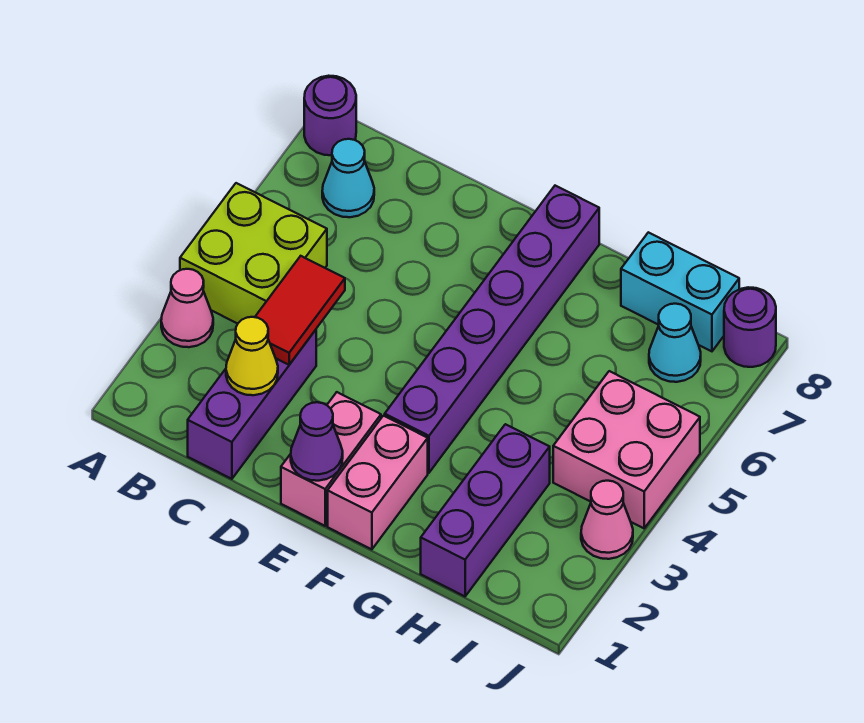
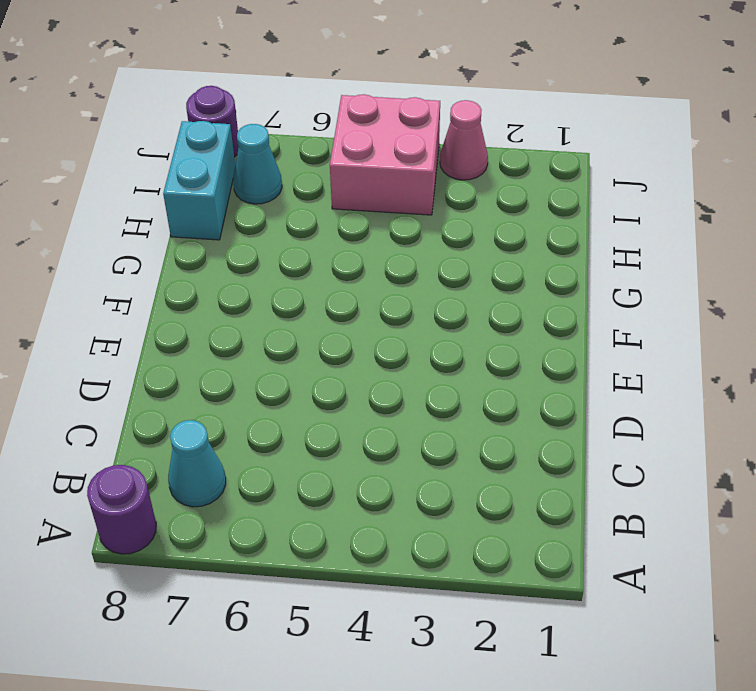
none -> pink 1x1 cone [161,269,213,347]
none -> lime 2x2 brick [180,183,327,324]
none -> purple 1x3 brick [188,330,316,479]

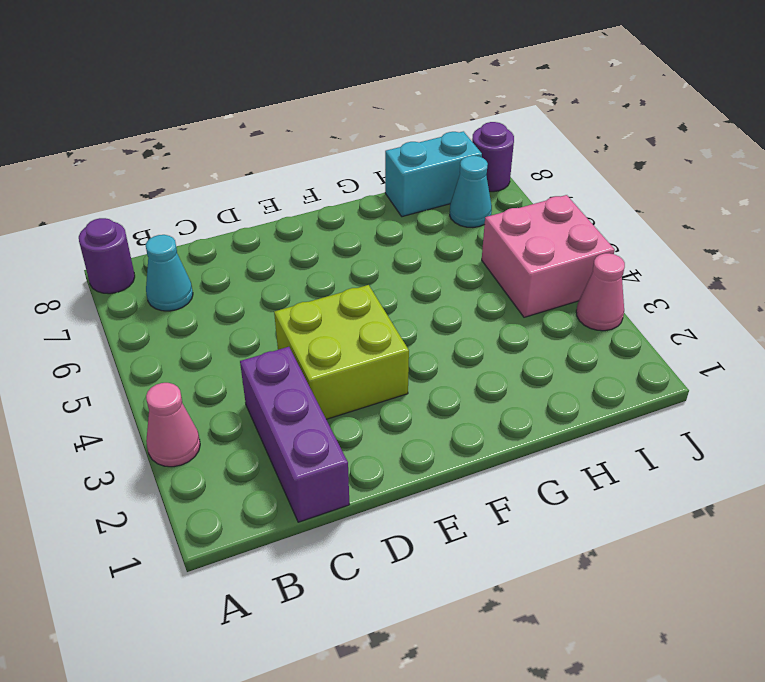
lime 2x2 brick [274,285,409,419] -> lime 2x2 brick moved to [180,183,327,324]
none -> pink 1x2 brick [281,392,381,526]
none -> pink 1x2 brick [328,416,428,549]
none -> purple 1x6 brick [385,186,599,473]

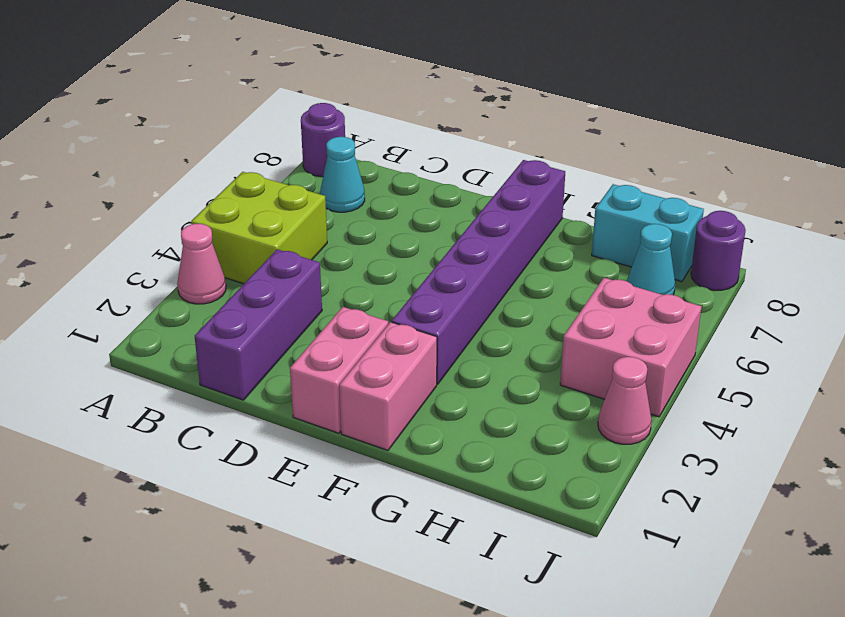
none -> purple 1x3 brick [421,424,550,596]
none -> yellow 1x1 cone [226,317,278,395]
none -> red 1x2 tile [255,256,345,365]

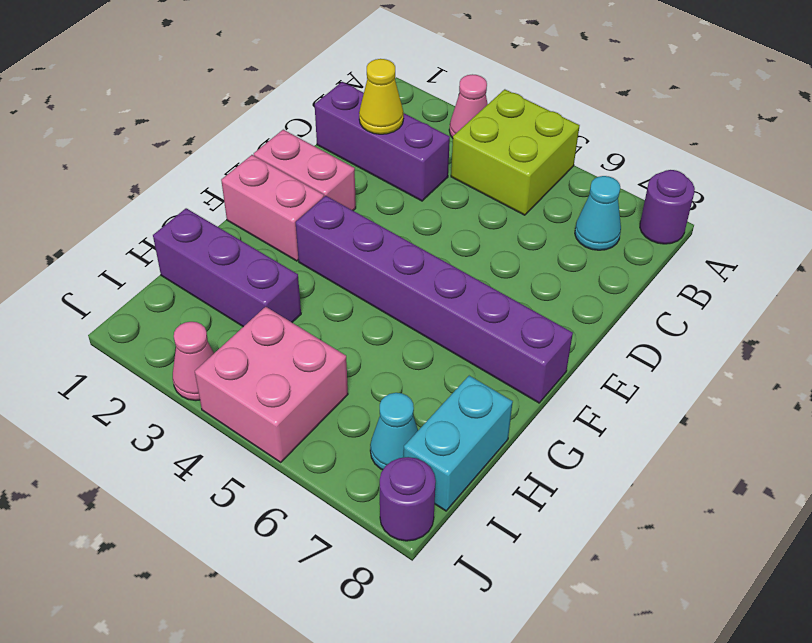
none -> red 1x2 tile [255,256,345,365]
none -> purple 1x1 cone [291,402,343,481]

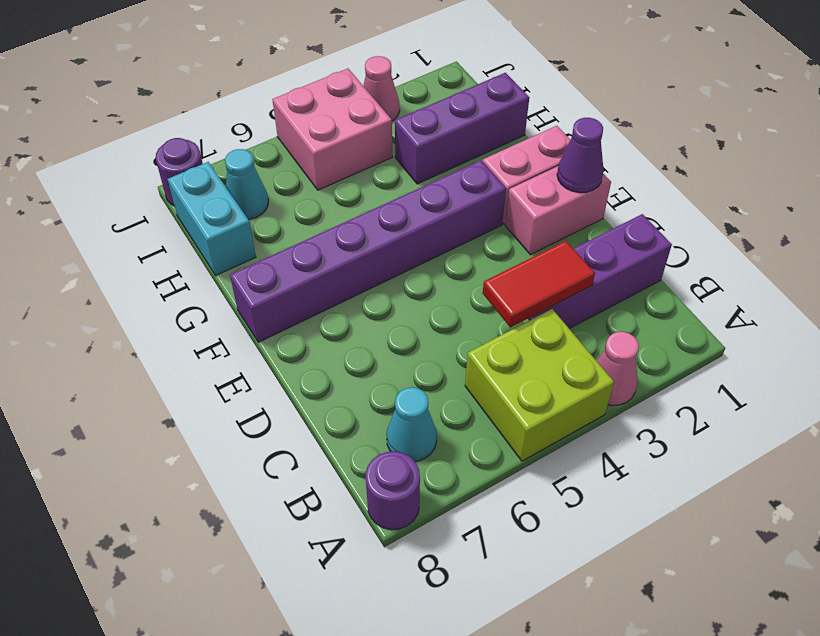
none -> yellow 1x1 cone [226,317,278,395]

